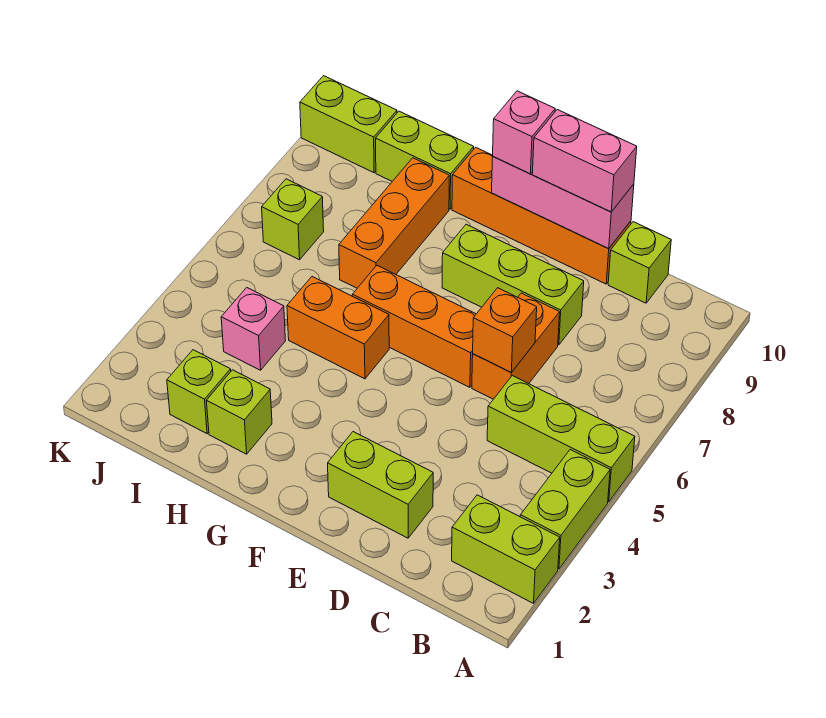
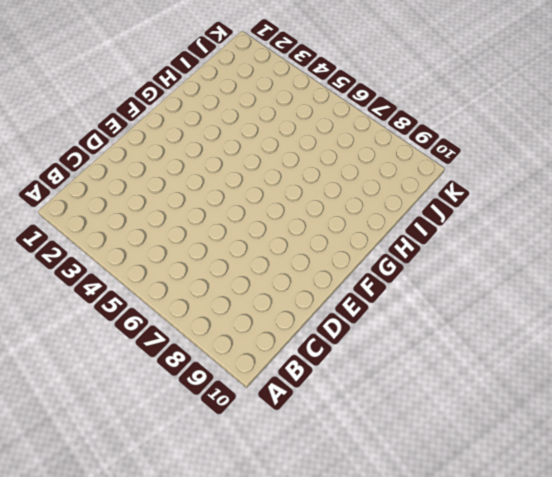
none -> lime 1x2 brick [452,495,560,603]
none -> lime 1x2 brick [520,450,610,569]
none -> lime 1x3 brick [487,376,635,502]

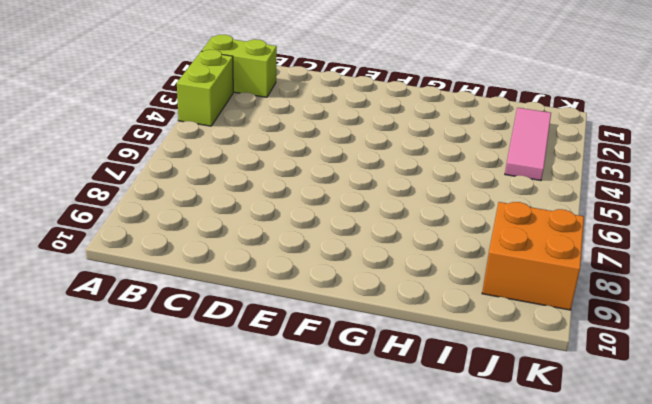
pink 1x3 tile [505,108,551,181] -> none
orange 2x2 brick [482,202,584,310] -> none
none -> lime 1x3 brick [487,376,635,502]
none -> lime 1x1 brick [608,222,671,303]
none -> lime 1x2 brick [328,432,433,538]

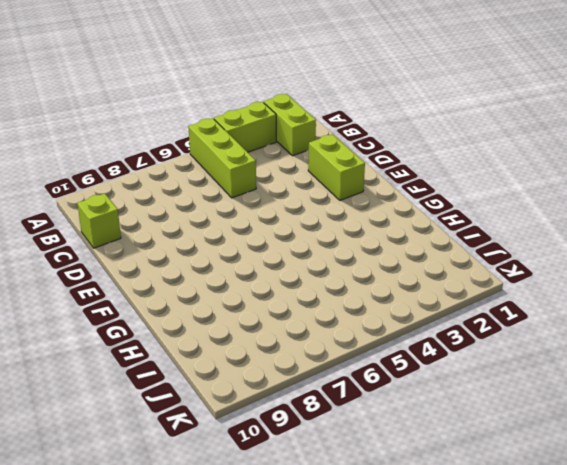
none -> orange 1x2 brick [472,293,560,399]
none -> lime 1x3 brick [442,224,584,345]
none -> orange 1x4 brick [452,147,631,284]

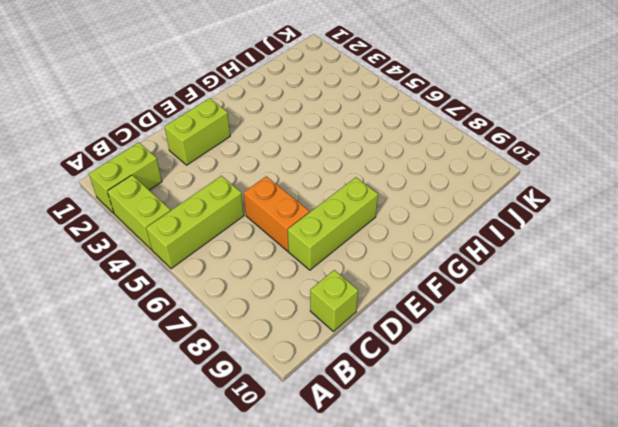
none -> orange 1x4 brick [452,147,631,284]
none -> orange 1x3 brick [352,266,476,387]
none -> orange 1x2 brick [287,277,389,379]

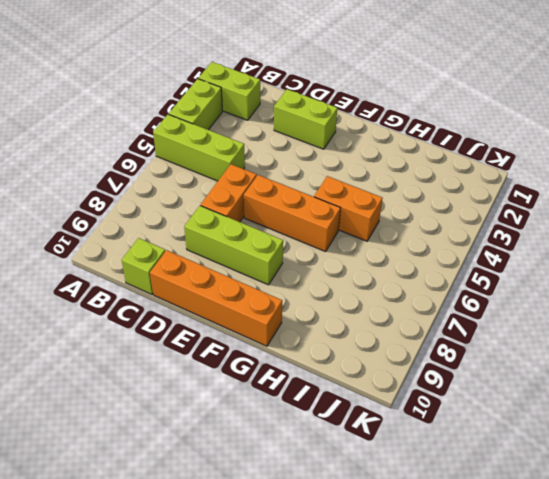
none -> lime 1x1 brick [206,370,272,454]
none -> orange 1x3 brick [339,158,449,288]
none -> lime 1x2 brick [376,111,474,209]

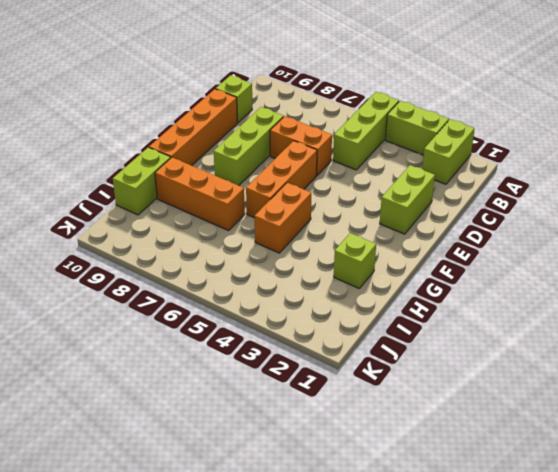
none -> lime 1x1 brick [167,350,231,433]
none -> pink 1x1 brick [221,288,285,370]
none -> lime 1x1 brick [262,179,324,260]

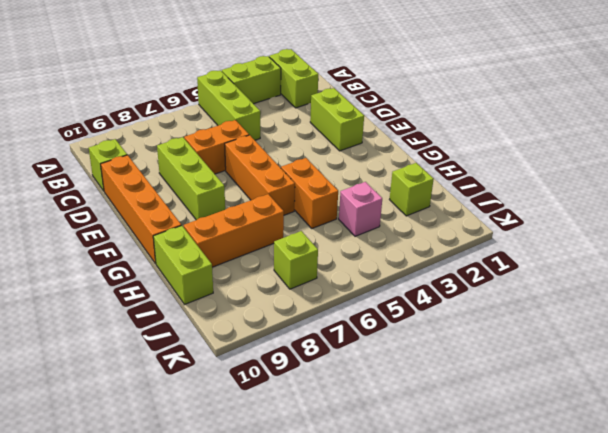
none -> lime 1x1 brick [206,370,272,454]
none -> lime 1x2 brick [300,76,397,173]
none -> orange 1x1 brick [473,288,537,372]

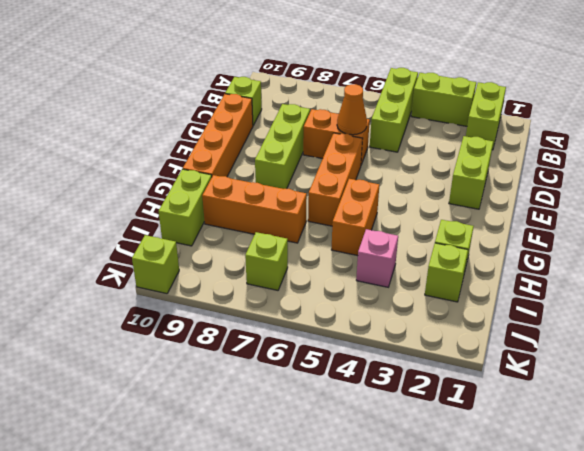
orange 1x1 cone [337,84,367,135] -> orange 1x1 brick [473,288,537,372]
lime 1x1 brick [132,235,179,294] -> lime 1x2 brick [300,76,397,173]
none -> pink 1x3 brick [492,157,634,249]
none -> pink 1x2 brick [532,110,637,212]
none -> pink 1x1 brick [493,91,555,174]

